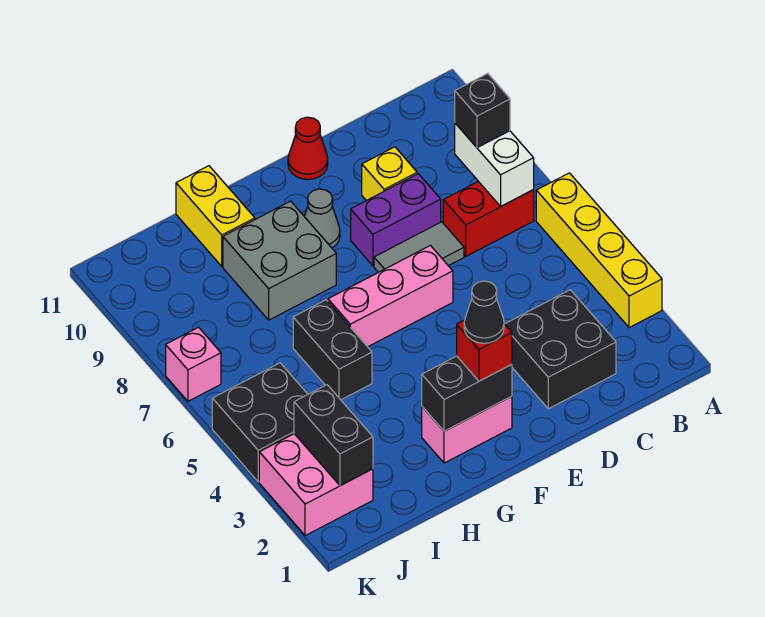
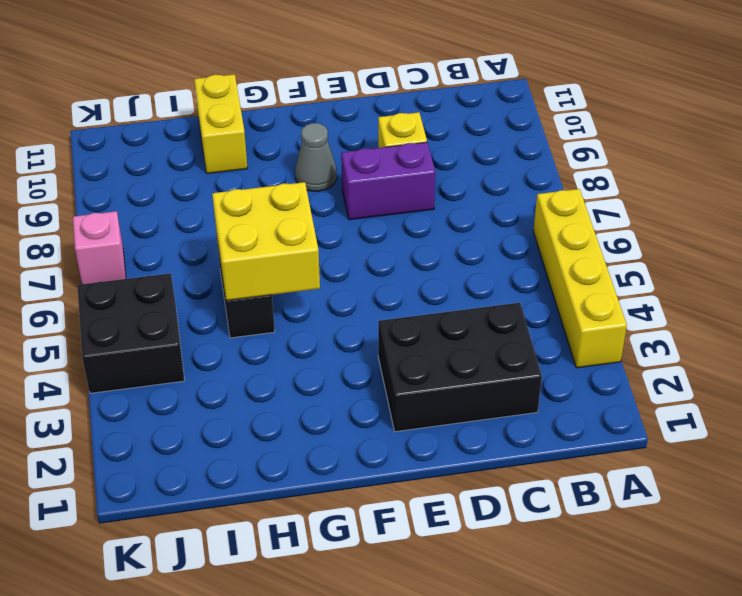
black 2x3 brick [378,303,542,432] -> black 2x2 brick [505,290,616,409]
yellow 2x2 brick [212,182,320,300] -> none
none -> red 1x2 brick [443,181,534,256]
none -> grey 1x2 tile [374,222,464,272]
none -> pink 1x3 brick [328,246,453,347]

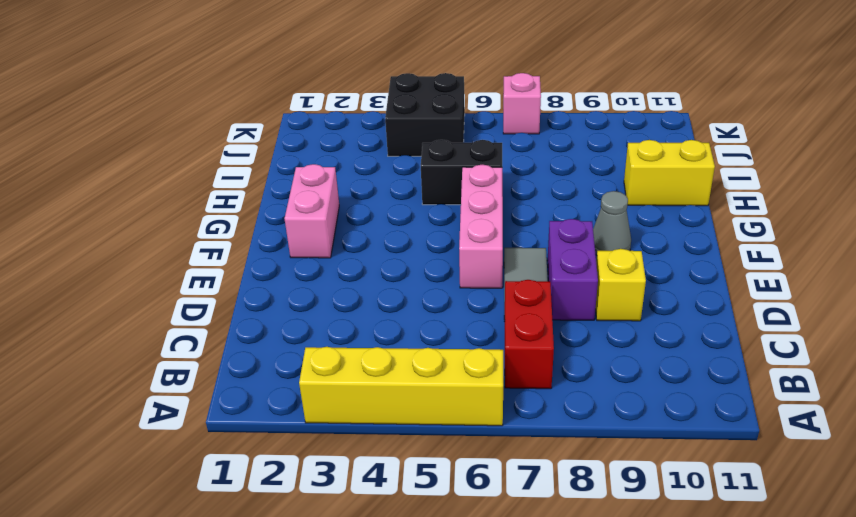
none -> black 2x2 brick [505,290,616,409]
none -> red 1x1 cone [288,117,328,180]
none -> grey 2x2 brick [223,201,336,320]

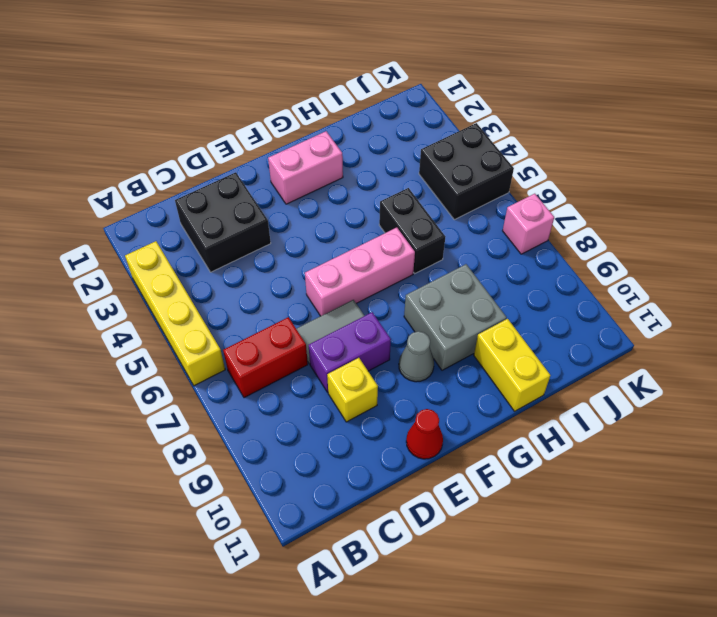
none -> pink 2x2 brick [259,434,373,536]
none -> white 1x2 brick [455,123,534,206]
none -> black 1x2 brick [422,356,512,431]

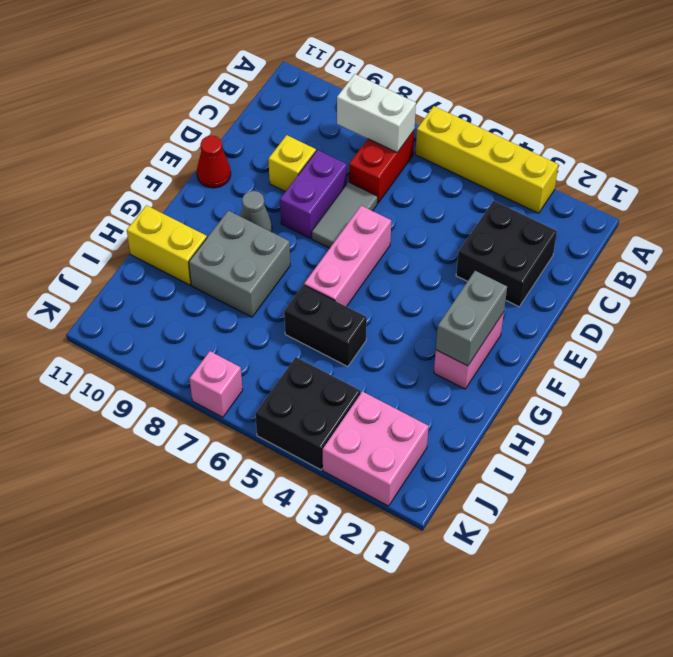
grey 1x2 brick [436,271,507,366] -> black 1x2 brick [422,356,512,431]
none -> black 1x2 brick [294,385,373,486]
none -> black 1x1 brick [455,74,510,148]
none -> red 1x1 brick [457,320,512,381]

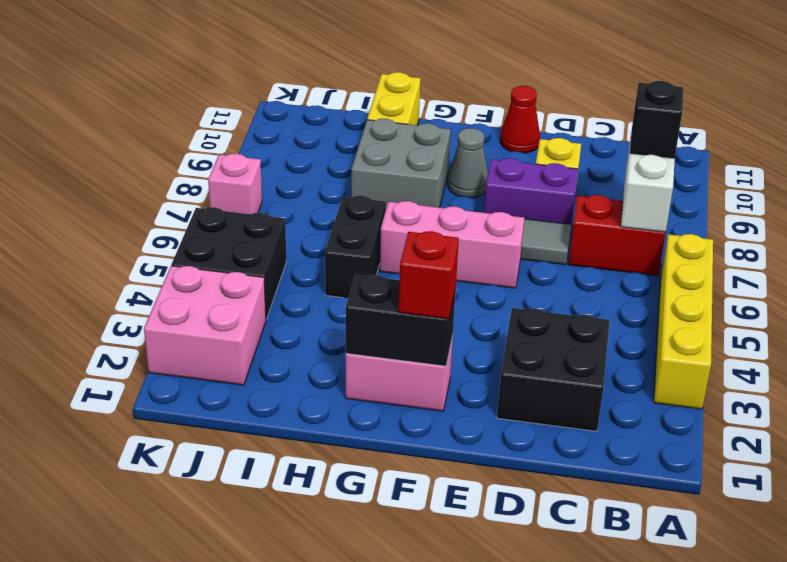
none -> black 1x2 brick [294,385,373,486]
none -> black 1x1 cone [464,281,504,343]

